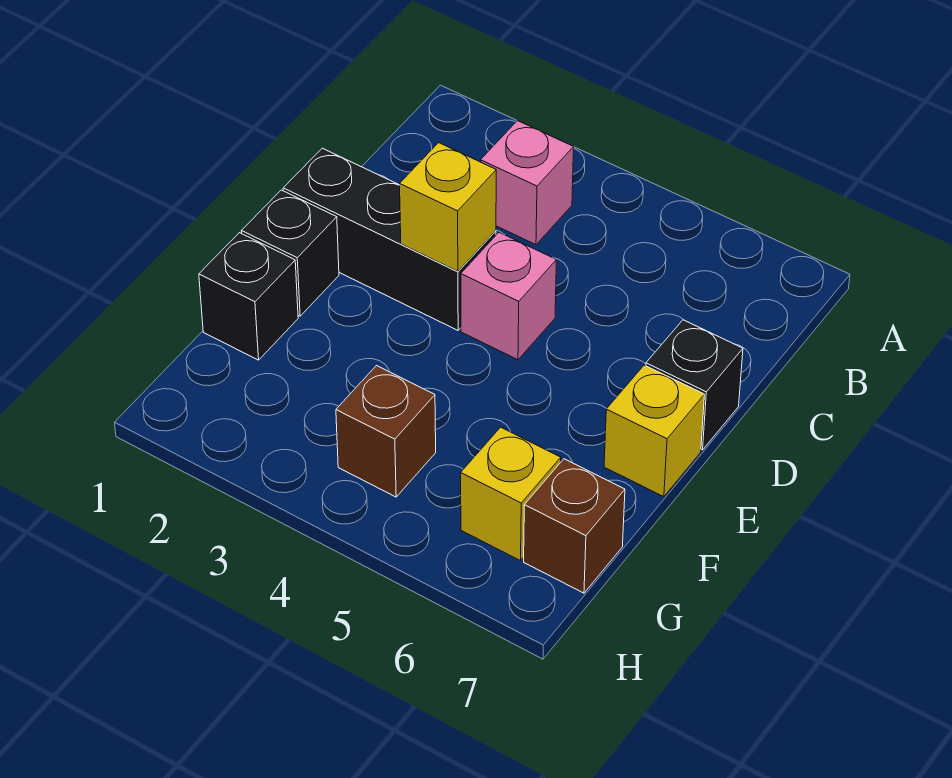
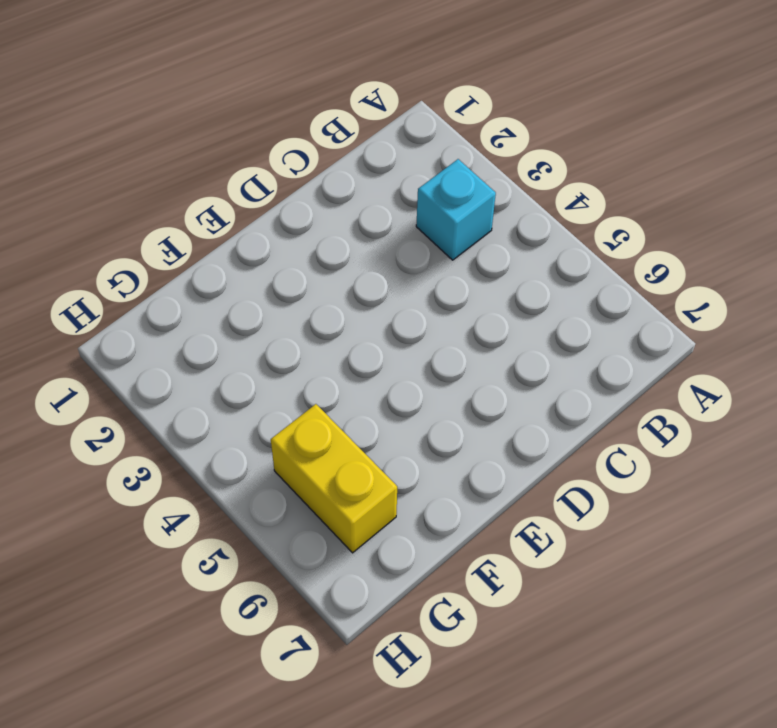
cyan 1x1 brick [416,159,496,260] -> pink 1x1 brick [481,121,574,245]
yellow 1x2 brick [271,404,397,553] -> yellow 1x1 brick [461,427,561,561]
none -> black 1x3 brick [283,148,496,330]
none -> pink 1x1 brick [461,232,556,360]

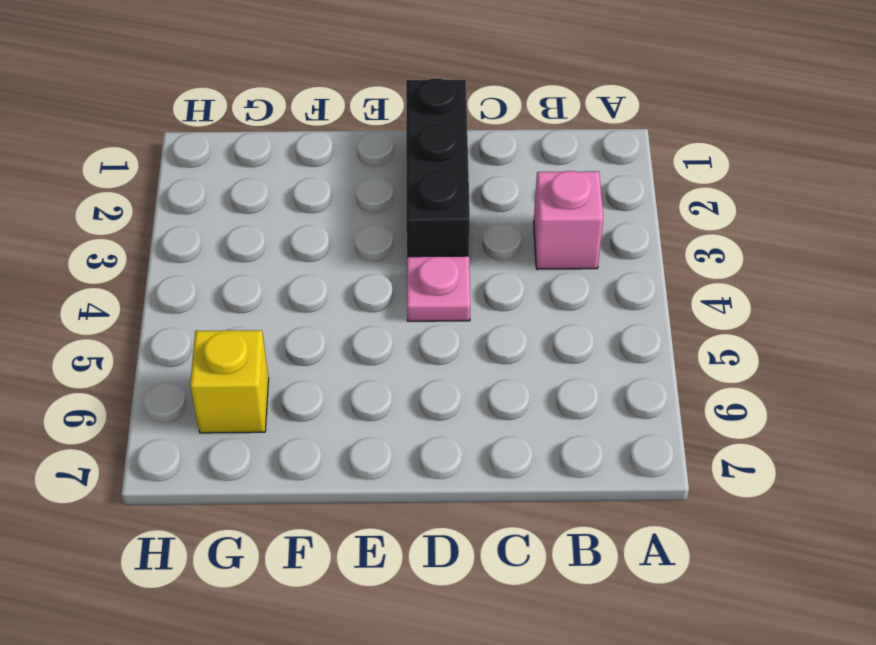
pink 1x1 plate [407,256,470,321] -> pink 1x1 brick [461,232,556,360]
none -> black 1x1 brick [646,320,743,450]
none -> black 1x1 brick [242,190,339,316]

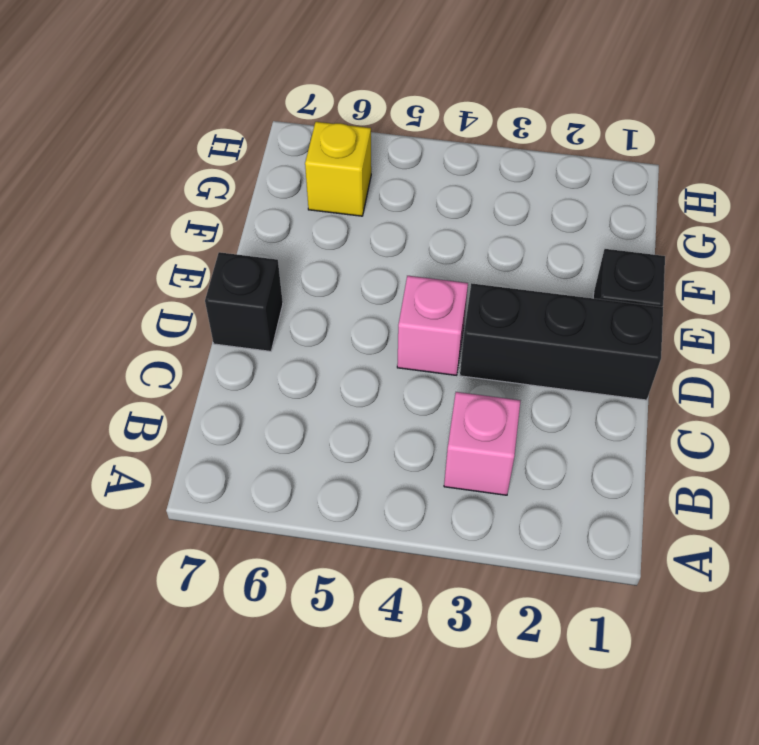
none -> yellow 1x1 brick [604,365,704,497]
none -> black 1x1 brick [199,233,298,360]

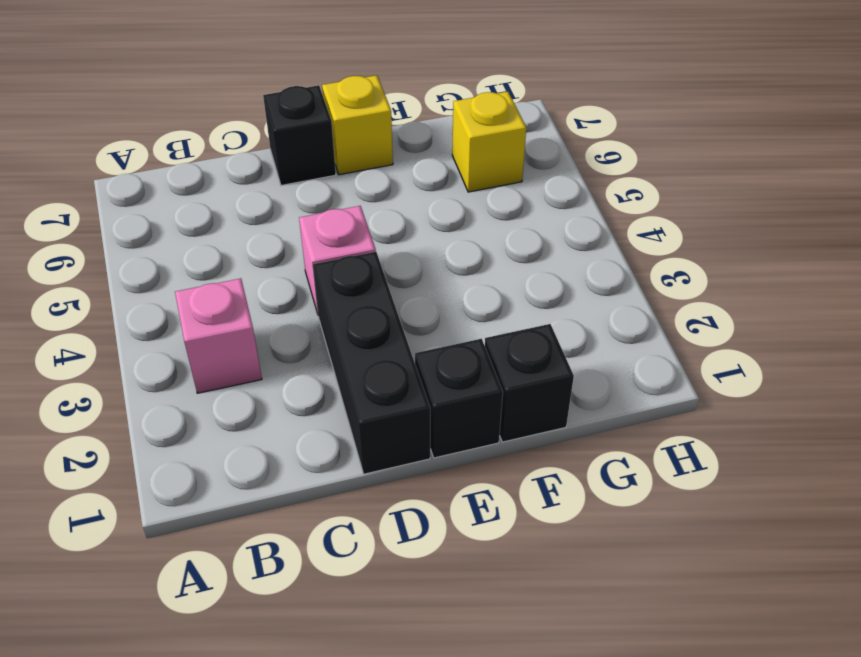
none -> brown 1x1 brick [336,366,436,497]
none -> brown 1x1 brick [524,459,625,593]

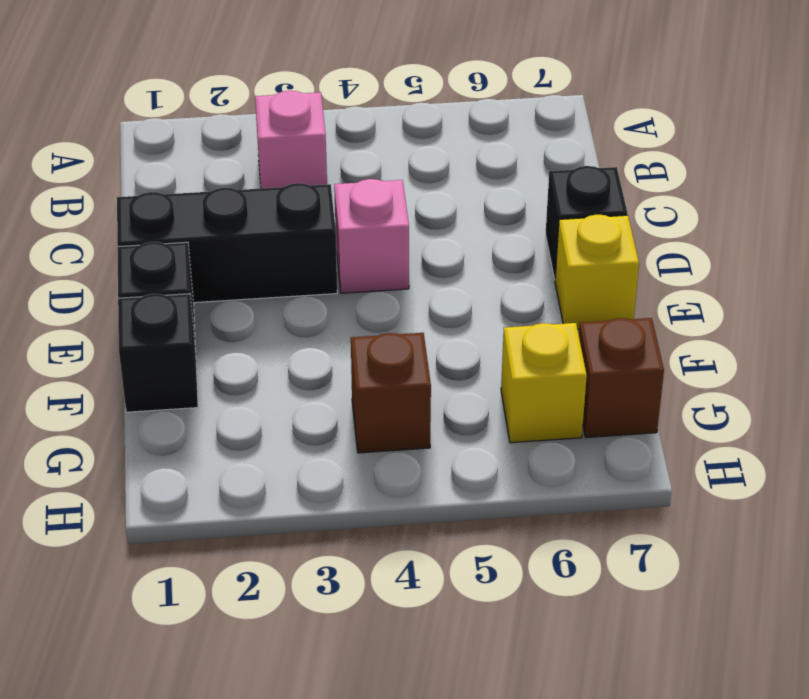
none -> yellow 1x1 brick [400,143,496,271]

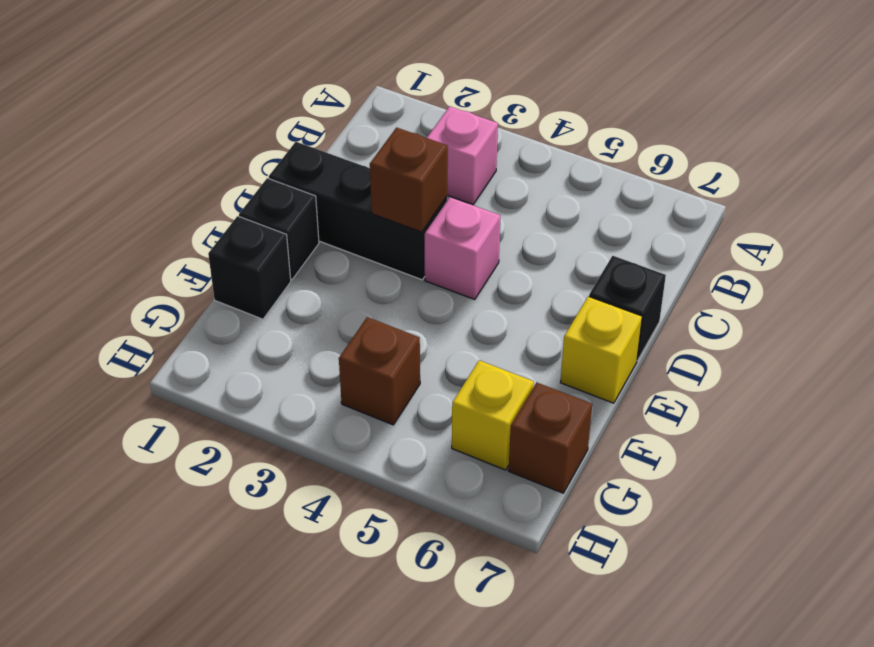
brown 1x1 brick [370,128,448,232] -> yellow 1x1 brick [400,143,496,271]

